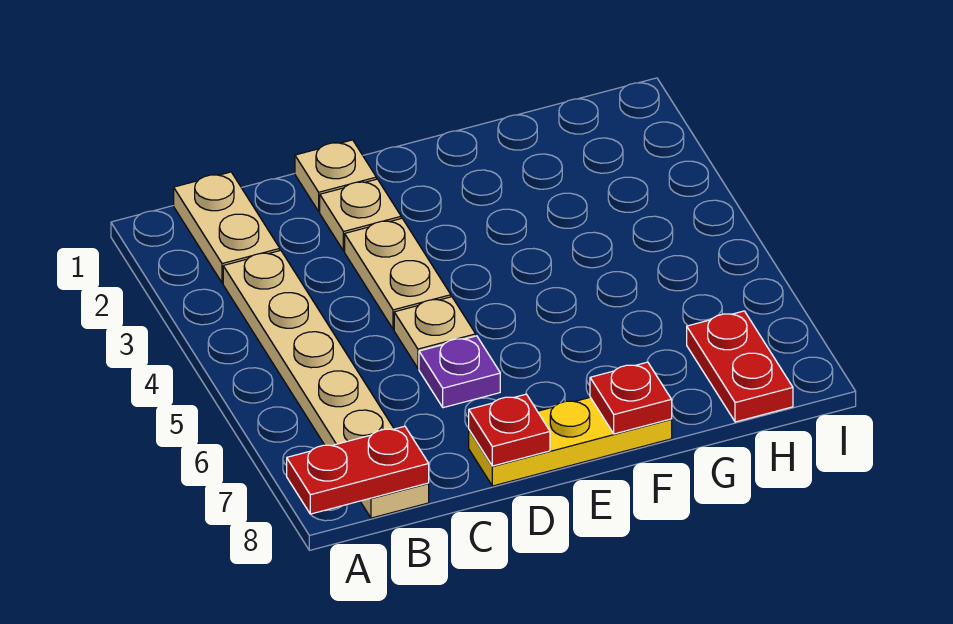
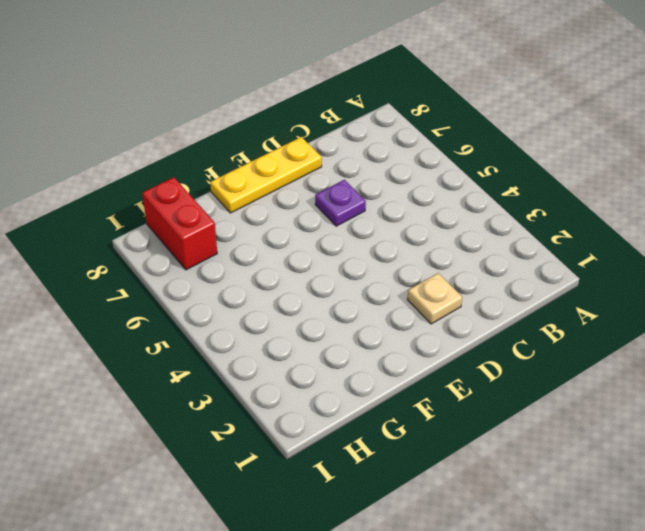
red 1x2 brick [142,177,217,270] -> red 1x2 plate [687,311,793,422]
none -> tan 1x2 plate [174,172,280,283]
none -> tan 1x6 plate [223,250,429,518]
none -> tan 1x1 plate [295,140,376,212]

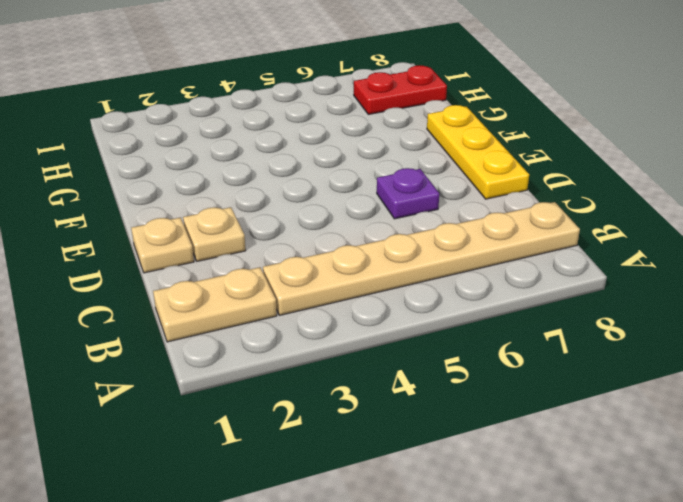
none -> tan 1x2 plate [345,218,451,329]
none -> tan 1x1 plate [394,297,476,368]
none -> red 1x2 plate [287,426,429,514]

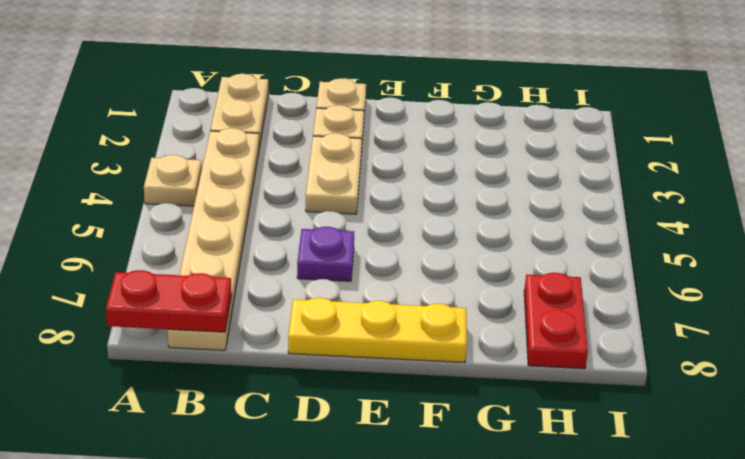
tan 1x1 plate [144,155,202,206] -> tan 1x1 plate moved to [394,297,476,368]
none -> red 1x1 plate [469,394,550,466]
none -> red 1x1 plate [590,362,672,434]

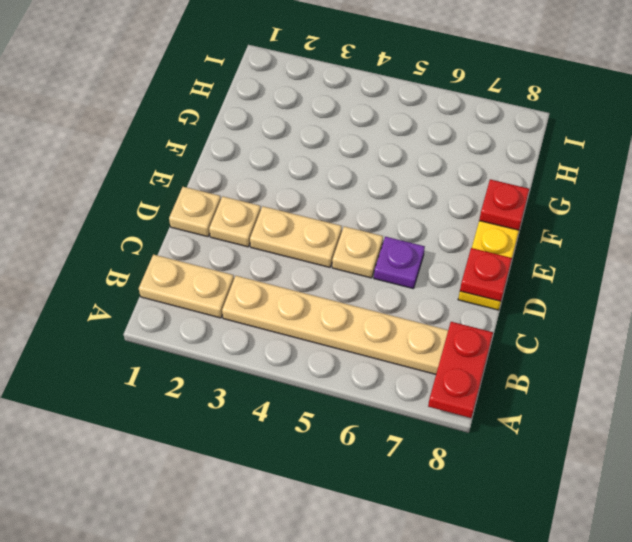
none -> red 1x2 plate [687,311,793,422]

